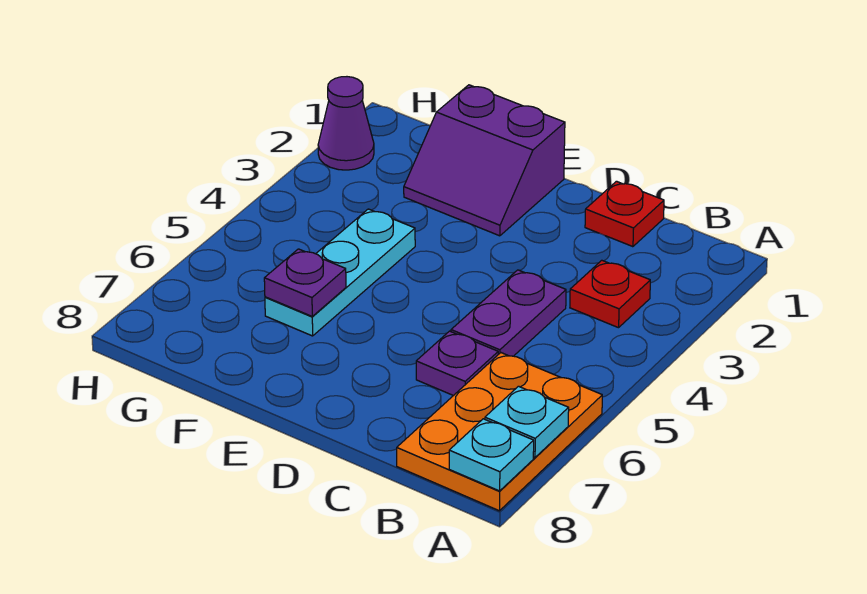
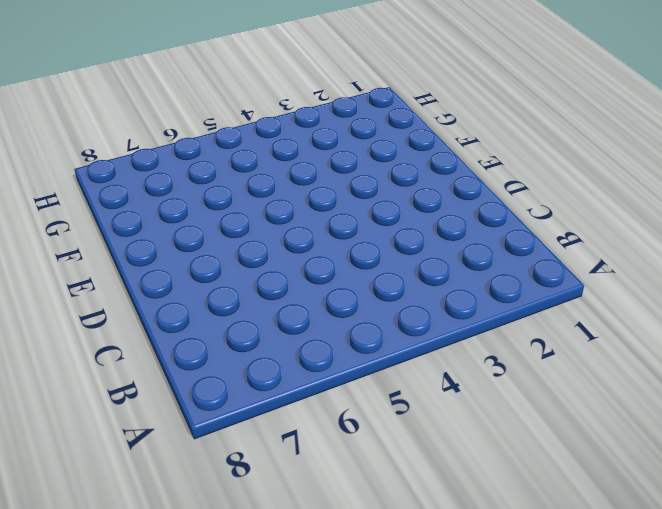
none -> orange 2x3 plate [397,353,602,511]
none -> red 1x1 plate [570,260,650,328]

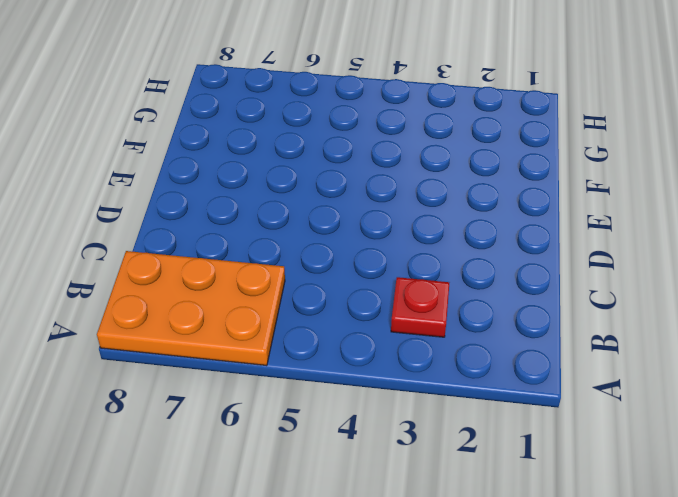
none -> red 1x1 plate [585,181,664,247]
none -> purple 1x2 plate [451,270,566,356]

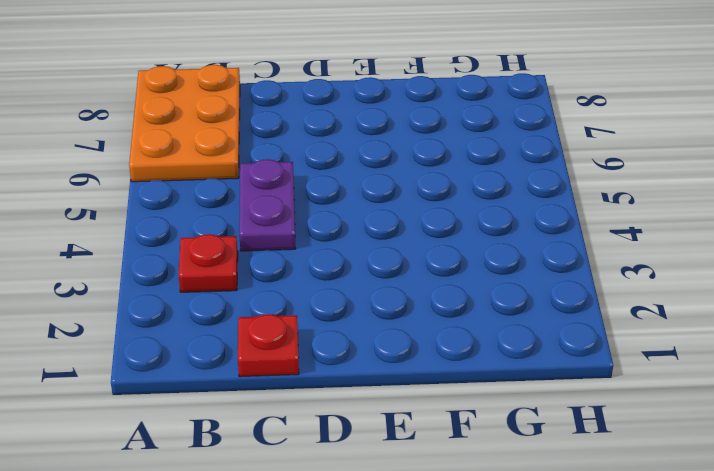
none -> purple 1x1 plate [416,331,498,396]
none -> purple 2x2 slope [404,85,565,236]

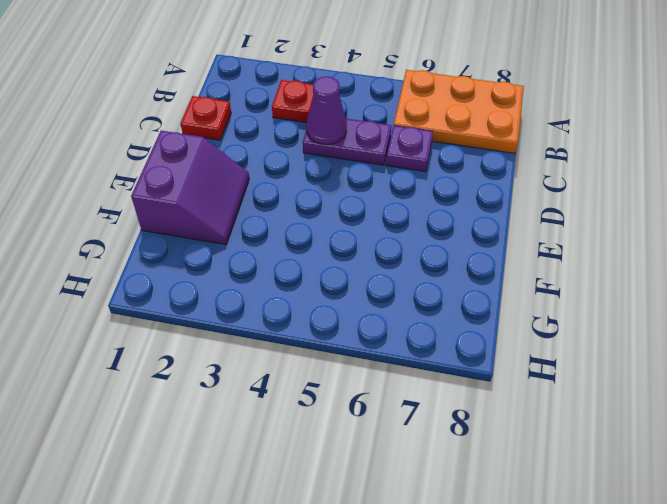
purple 1x1 cone [307,77,347,144] -> purple 1x1 cone moved to [318,77,374,170]
none -> cyan 1x3 plate [265,209,415,336]
none -> cyan 1x1 plate [485,386,569,458]

